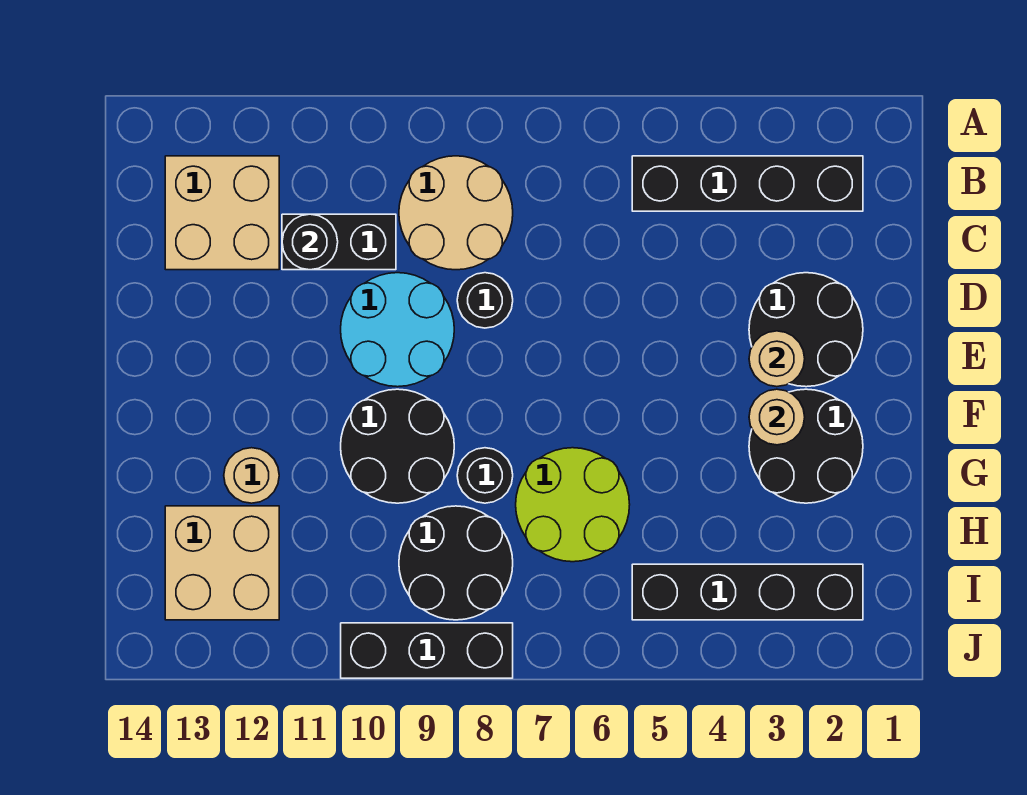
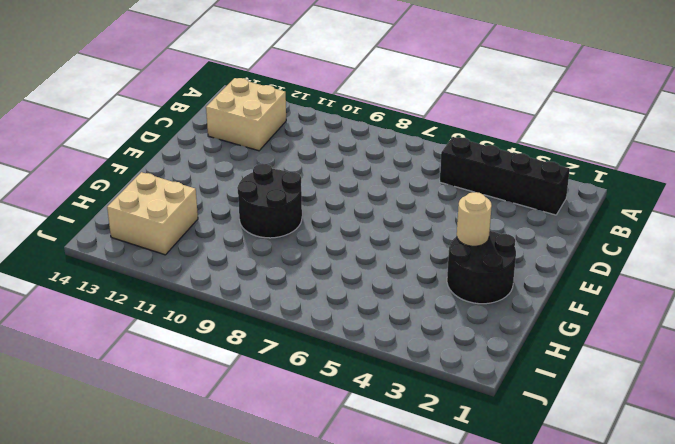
none -> tan 2x2 round brick [399,156,513,270]
none -> black 1x2 brick [282,214,396,270]
none -> black 2x2 round brick [749,273,863,387]

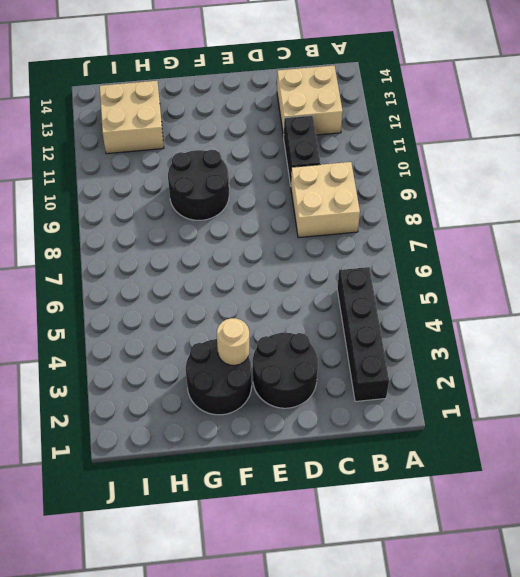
tan 2x2 brick [291,162,360,238] -> tan 2x2 round brick [399,156,513,270]
none -> black 1x1 round brick [457,273,513,328]
none -> cyan 2x2 round brick [341,273,454,387]
none -> lime 2x2 round brick [516,448,630,562]

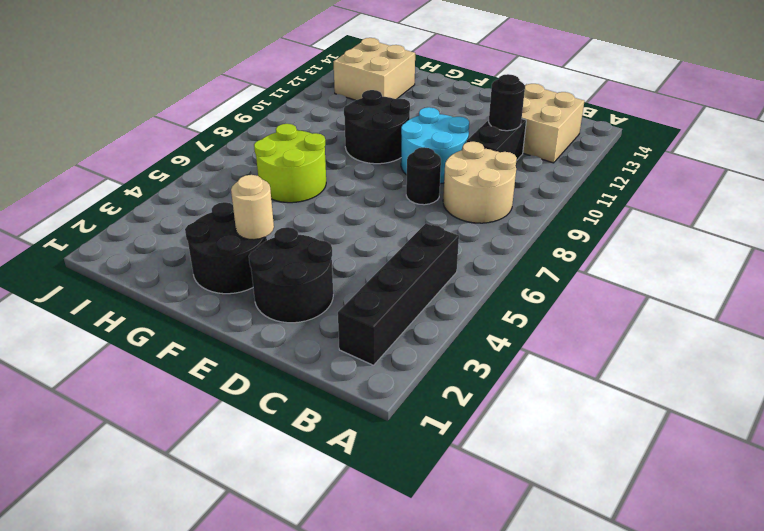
none -> black 1x1 round brick [457,448,513,503]
none -> tan 1x1 round brick [224,448,279,503]
none -> black 2x2 round brick [399,506,513,620]

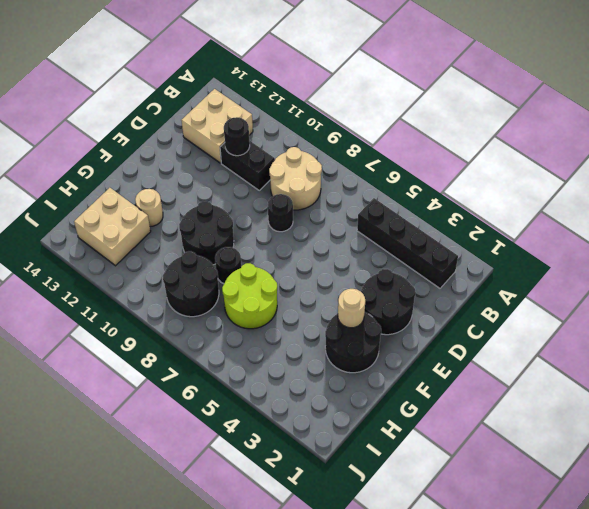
none -> cyan 2x2 round brick [341,273,454,387]
none -> black 1x4 brick [632,564,863,620]
none -> black 1x3 brick [341,623,513,678]

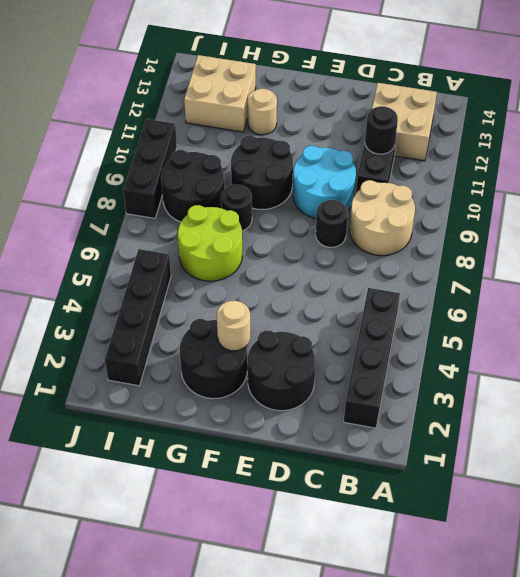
none -> tan 1x1 round brick [749,331,805,387]

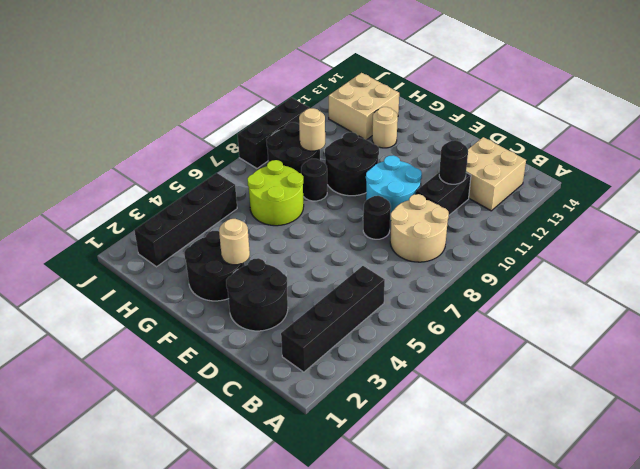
tan 1x1 round brick [299,108,325,151] -> tan 1x1 round brick moved to [749,331,805,387]

